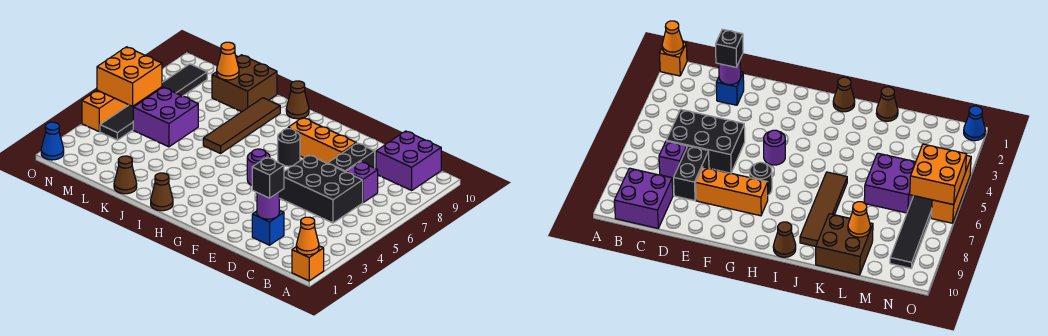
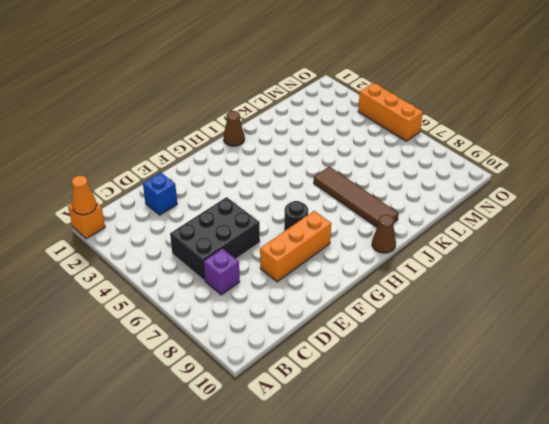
none -> purple 2x2 brick [376,131,441,190]
none -> black 1x2 brick [328,143,375,172]
none -> purple 1x1 round brick [247,149,270,185]

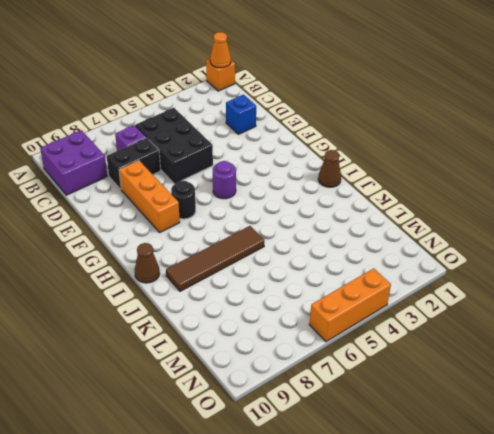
none -> brown 1x1 cone [114,156,137,194]
none -> brown 2x2 brick [212,55,277,112]
none -> purple 2x2 brick [133,87,198,147]

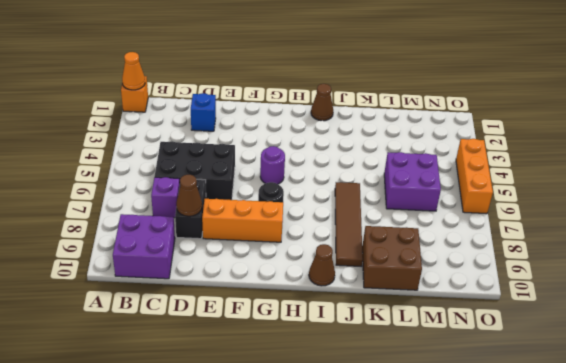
brown 1x1 cone [176,175,202,216] -> brown 1x1 cone moved to [114,156,137,194]
none -> black 1x6 tile [100,64,207,140]
none -> blue 1x1 cone [41,122,64,160]
none -> purple 1x1 round brick [257,192,279,219]

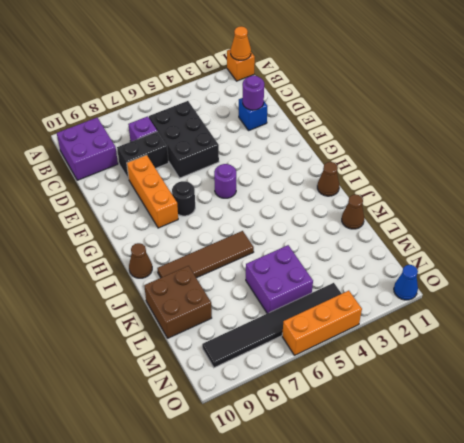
none -> orange 1x1 cone [217,42,239,80]
none -> orange 2x2 brick [97,47,162,106]
none -> black 1x1 brick [252,157,284,198]

